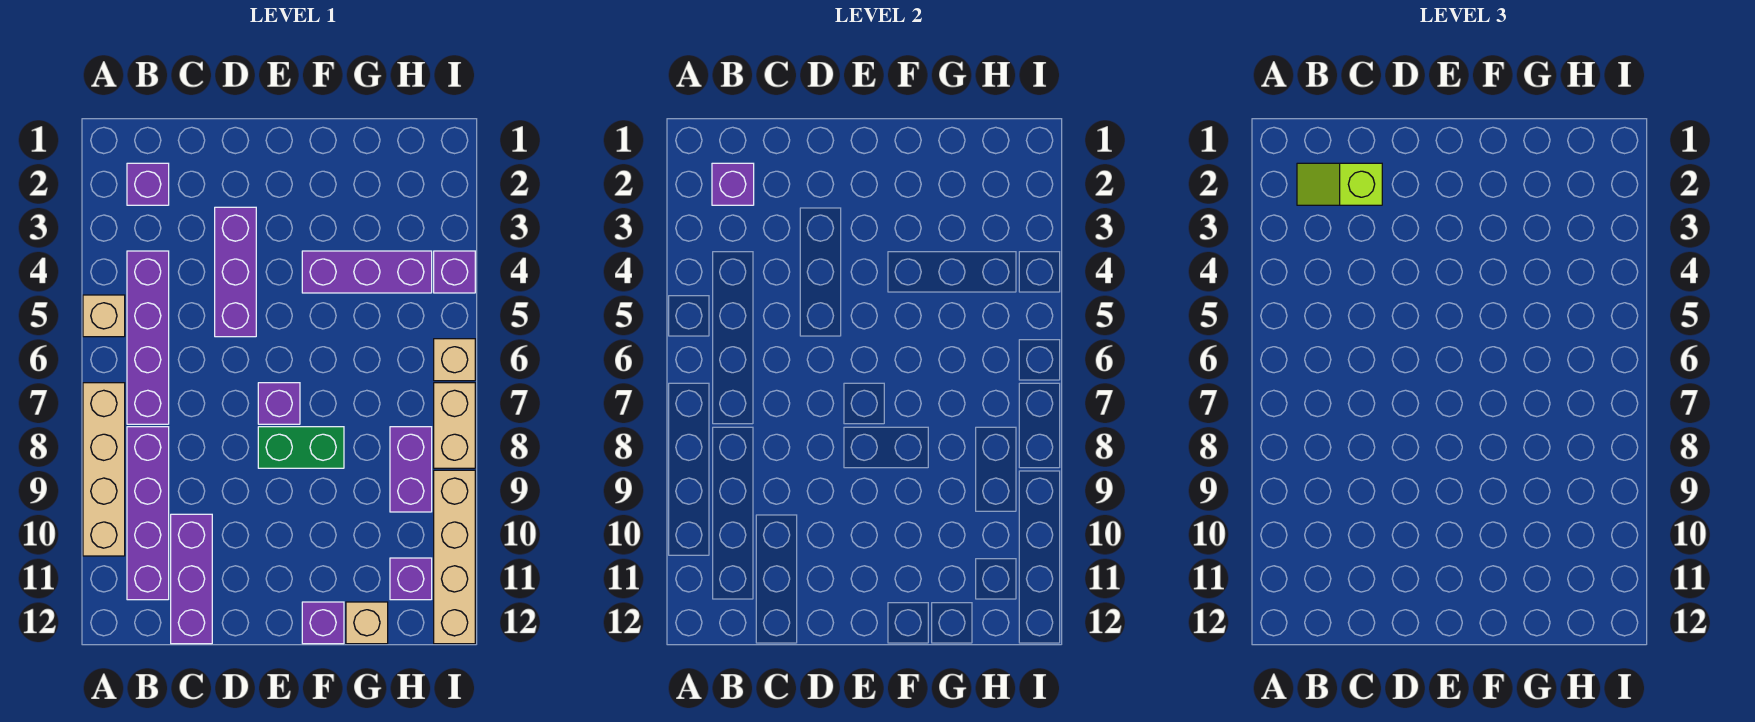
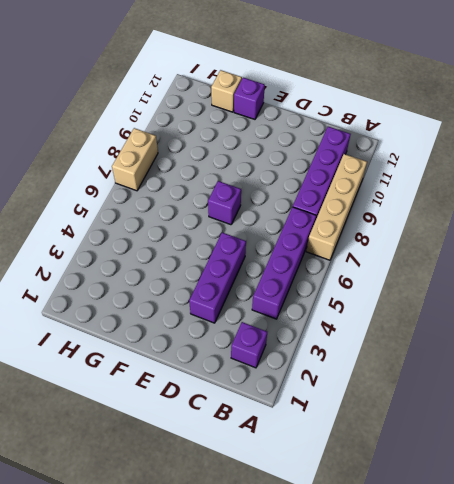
none -> tan 1x1 brick [83,295,125,337]
none -> purple 1x3 brick [171,514,212,644]
none -> green 1x2 brick [258,427,344,468]

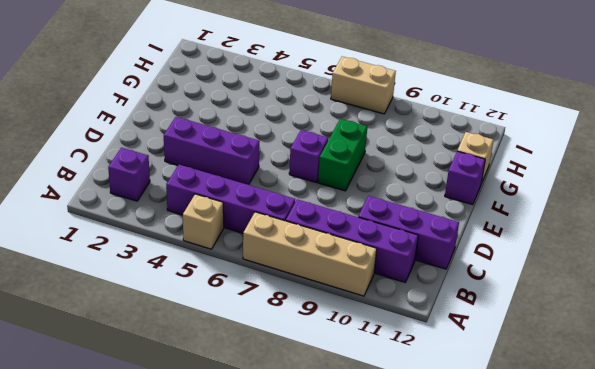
none -> purple 1x3 brick [302,251,432,293]
none -> purple 1x2 brick [390,427,432,512]
none -> purple 1x1 brick [390,558,432,600]

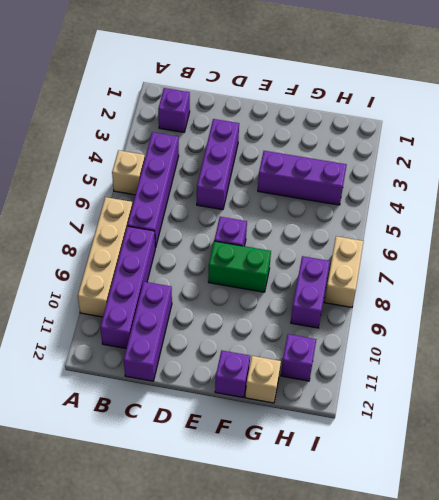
none -> purple 1x1 brick [434,251,475,293]
none -> tan 1x1 brick [434,339,475,381]
none -> tan 1x4 brick [434,470,475,644]

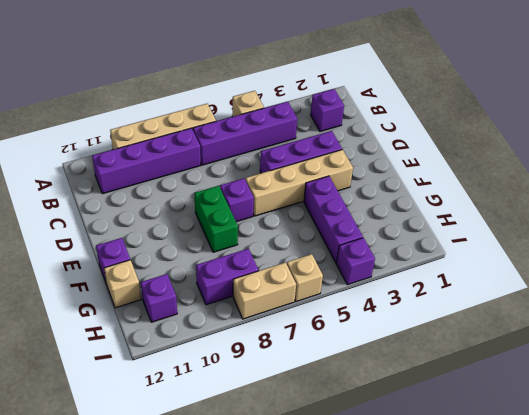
tan 1x4 brick [245,150,353,216] -> tan 1x4 brick moved to [434,470,475,644]
none -> purple 1x3 brick [171,514,212,644]
none -> purple 1x1 brick [712,163,754,205]
none -> lime 1x2 slope [1297,163,1382,205]

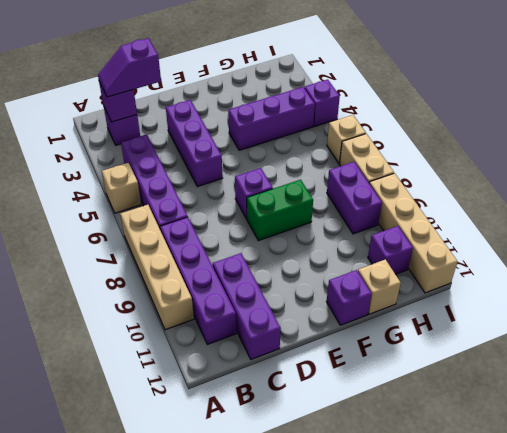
purple 1x2 slope [98,38,161,97] -> lime 1x2 slope [1297,163,1382,205]

